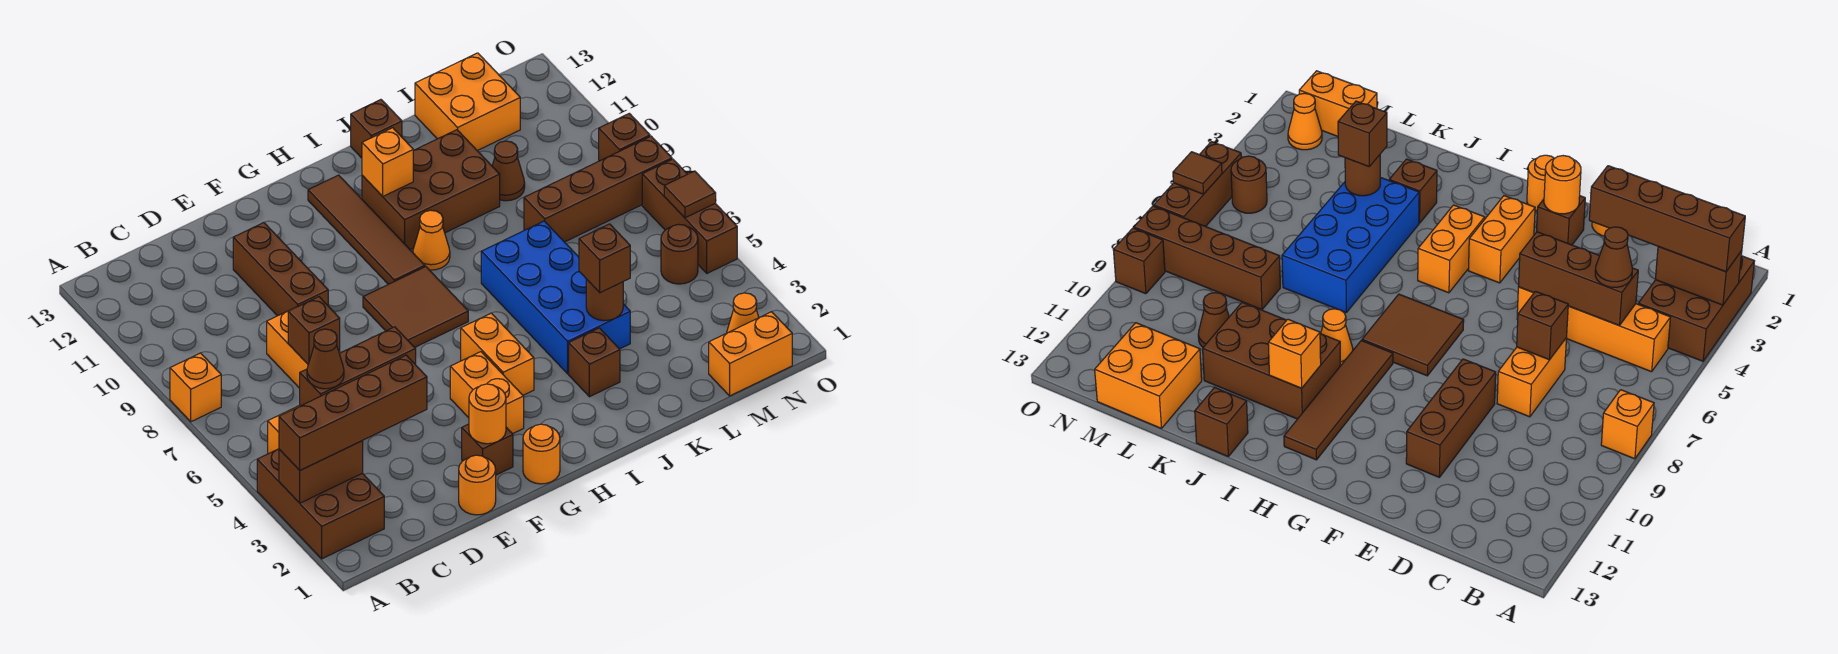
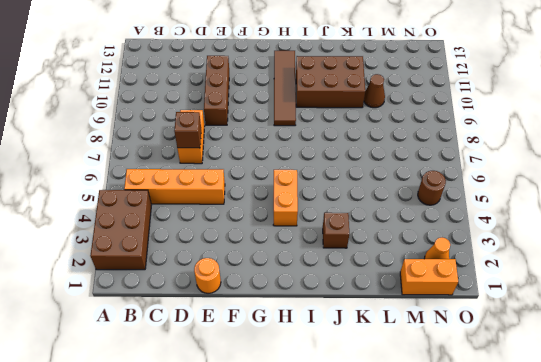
none -> orange 1x1 brick [170,353,221,422]
none -> brown 1x1 brick [462,424,513,475]
none -> orange 1x1 round brick [523,424,560,484]
none -> orange 1x2 brick [450,352,524,434]

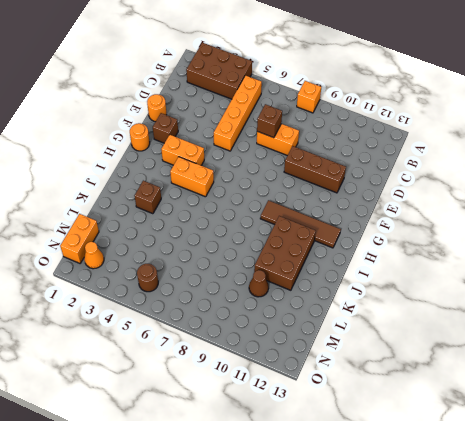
none -> brown 2x2 tile [363,267,468,347]
none -> orange 1x1 cone [413,210,450,270]
none -> blue 2x4 brick [481,221,630,374]
none -> brown 1x1 brick [351,100,402,158]

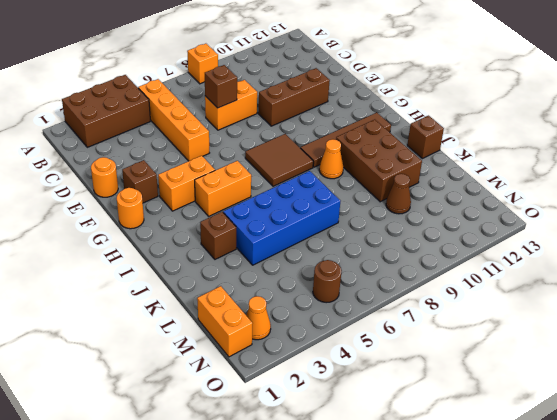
none -> brown 1x4 brick [524,136,672,242]
none -> orange 2x2 brick [415,53,520,151]
none -> brown 1x3 brick [642,159,737,273]
none -> brown 1x1 brick [599,113,650,161]

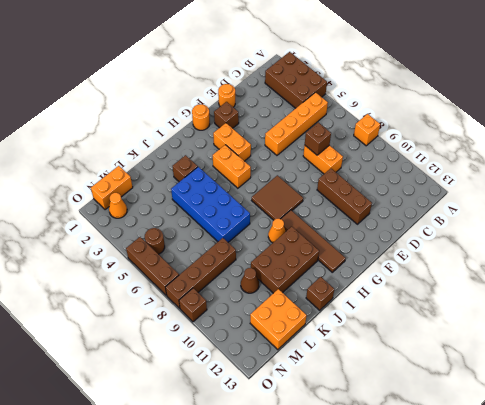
none -> brown 1x2 brick [279,441,363,503]
none -> brown 1x3 brick [300,327,416,406]
none -> orange 1x1 round brick [469,384,506,444]
none -> orange 1x1 brick [362,128,413,196]

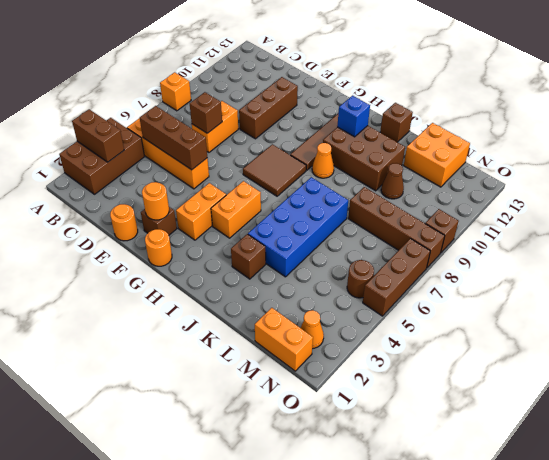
blue 1x1 brick [337,96,370,137] -> orange 1x1 brick [362,128,413,196]
none -> brown 1x1 round brick [586,279,623,321]
none -> brown 1x1 tile [664,171,716,218]
none -> brown 1x4 brick [279,355,427,470]
none -> brown 1x1 cone [307,329,344,389]

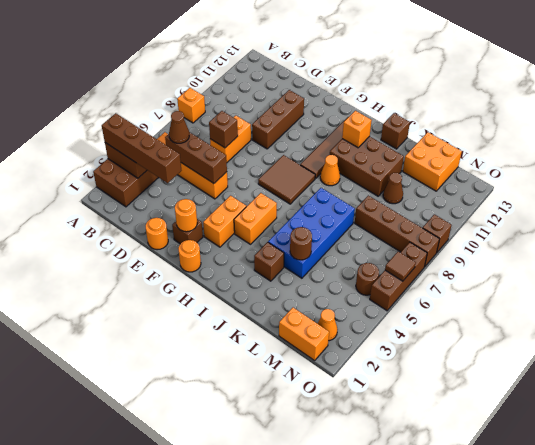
none -> brown 1x1 brick [579,224,630,293]

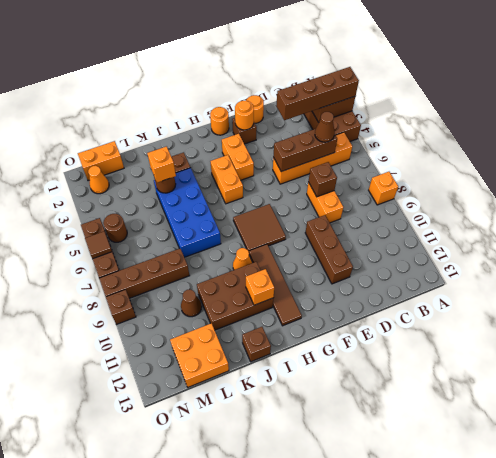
orange 1x1 brick [147,146,176,183] -> brown 1x1 brick [579,224,630,293]

